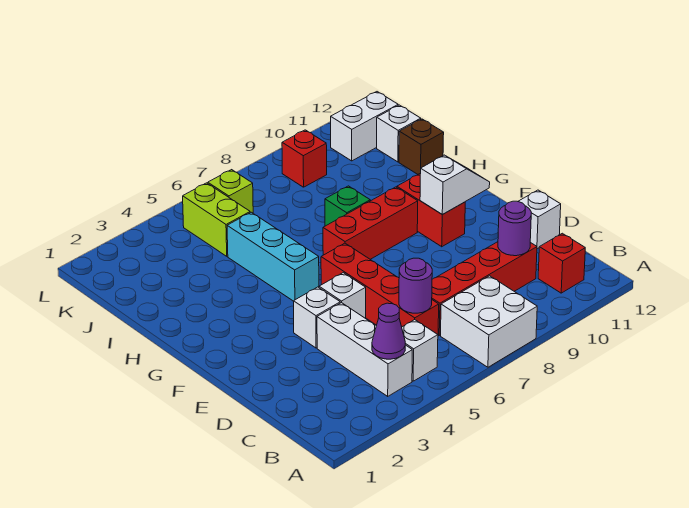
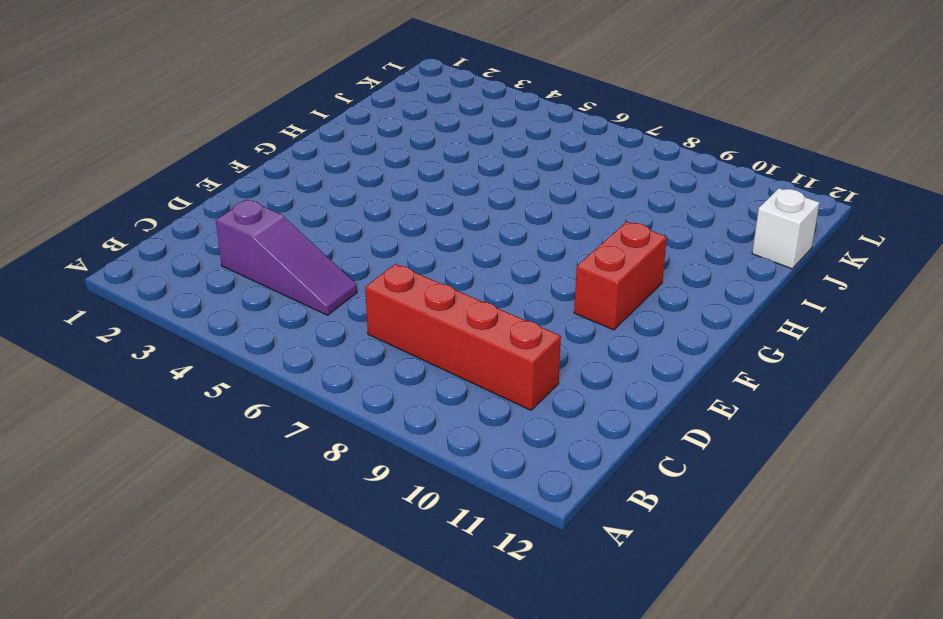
purple 1x3 slope [216,200,357,315] -> white 1x3 brick [317,303,412,396]
none -> white 2x2 brick [441,276,537,367]
none -> white 1x1 brick [402,320,438,381]
none -> red 1x1 brick [538,233,585,293]

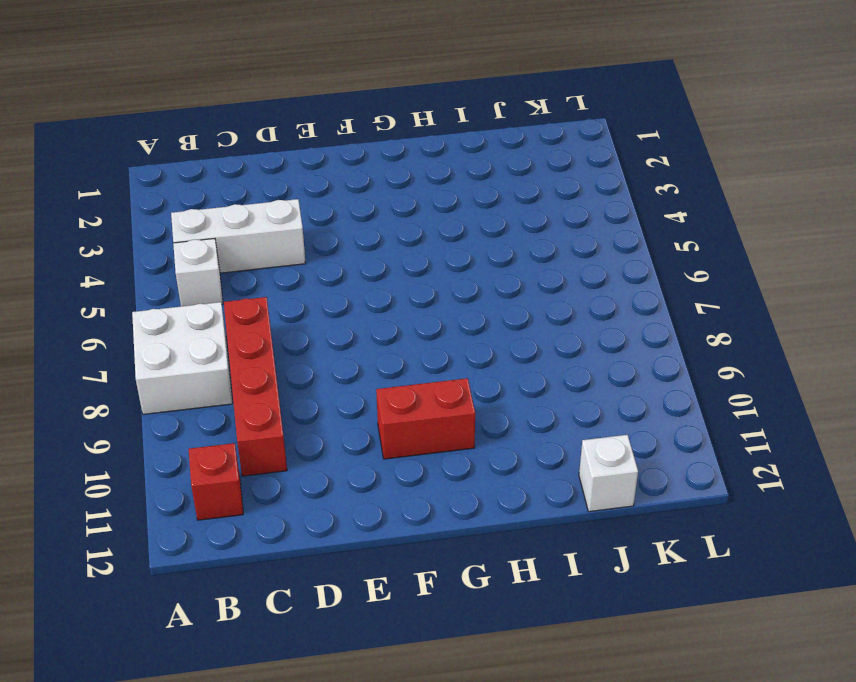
none -> red 1x4 brick [321,243,439,334]
none -> white 1x1 brick [518,190,561,249]
none -> white 1x1 brick [294,287,340,348]

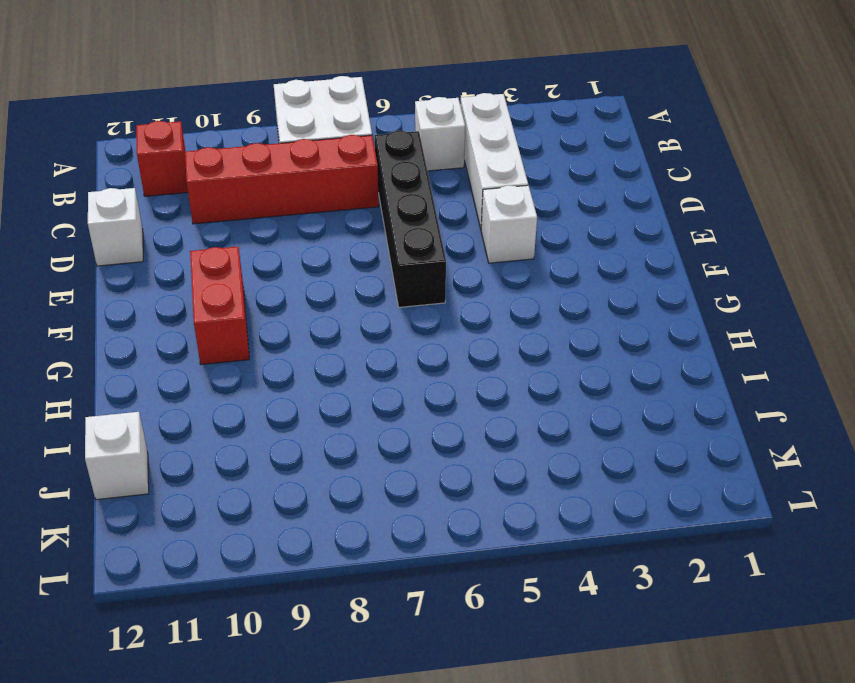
black 1x4 brick [375,131,446,307] -> red 1x4 brick [321,243,439,334]
none -> white 1x1 brick [319,273,366,318]
none -> cyan 1x3 brick [227,212,319,301]
none -> red 1x3 brick [323,187,418,259]

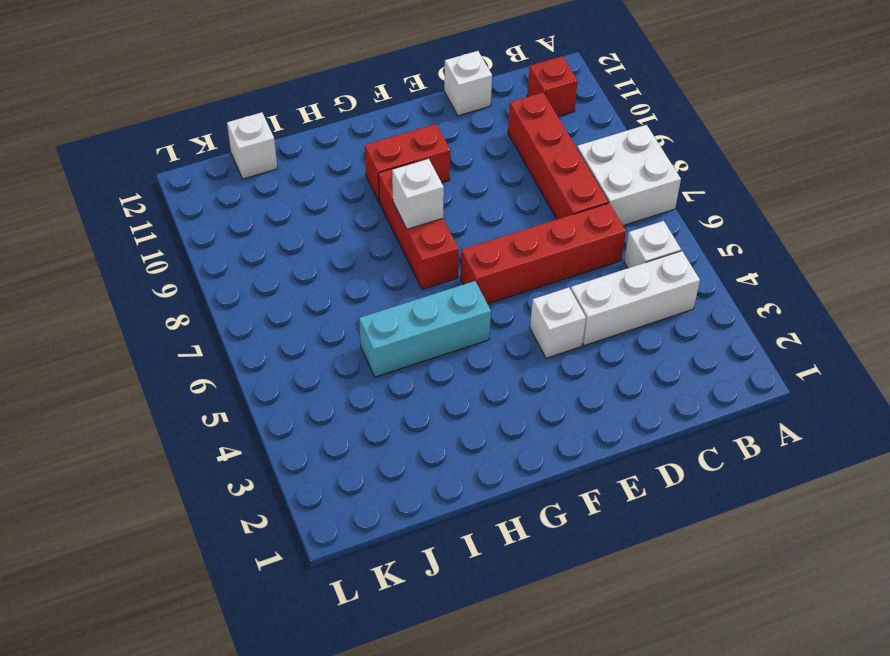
white 1x1 brick [392,159,444,229] -> white 1x1 brick moved to [319,273,366,318]
none -> green 1x1 brick [325,186,370,226]
none -> brown 1x1 brick [399,119,444,174]
none -> lime 1x2 brick [183,183,250,256]

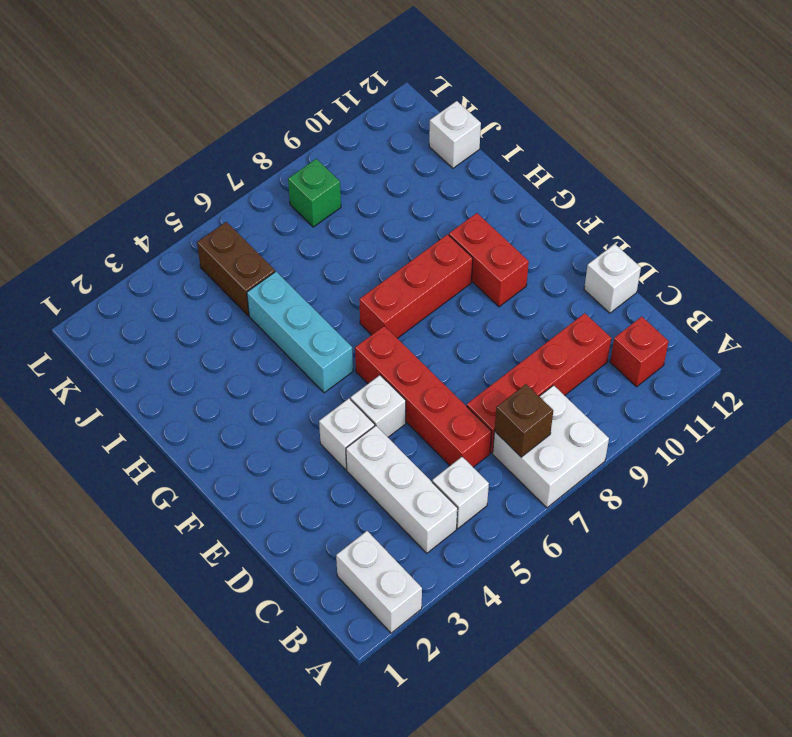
white 1x2 brick [336,531,422,633] -> white 1x2 brick turned to [331,92,398,161]
brown 1x1 brick [495,384,553,457] -> brown 1x1 brick moved to [399,119,444,174]
brown 1x2 brick [197,222,275,316] -> lime 1x2 brick [183,183,250,256]
green 1x1 brick [288,159,341,227] -> green 1x1 brick moved to [325,186,370,226]
none -> lime 1x1 brick [208,170,253,213]
none -> red 1x1 brick [282,130,327,187]
none -> purple 1x1 cone [372,303,405,359]

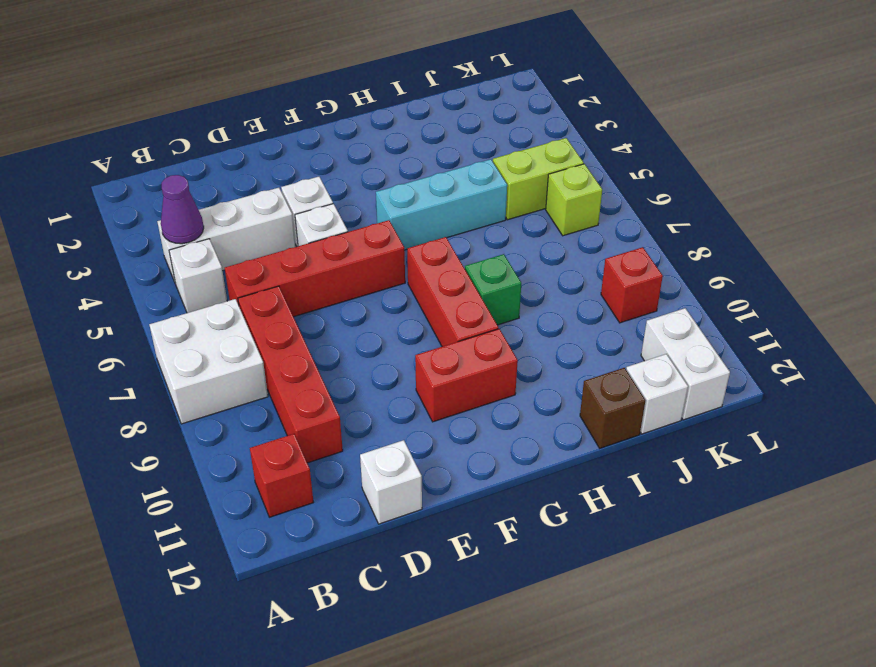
none -> purple 1x1 round brick [399,258,432,313]
none -> purple 1x1 round brick [498,201,531,256]
none -> white 1x2 slope [420,155,490,215]

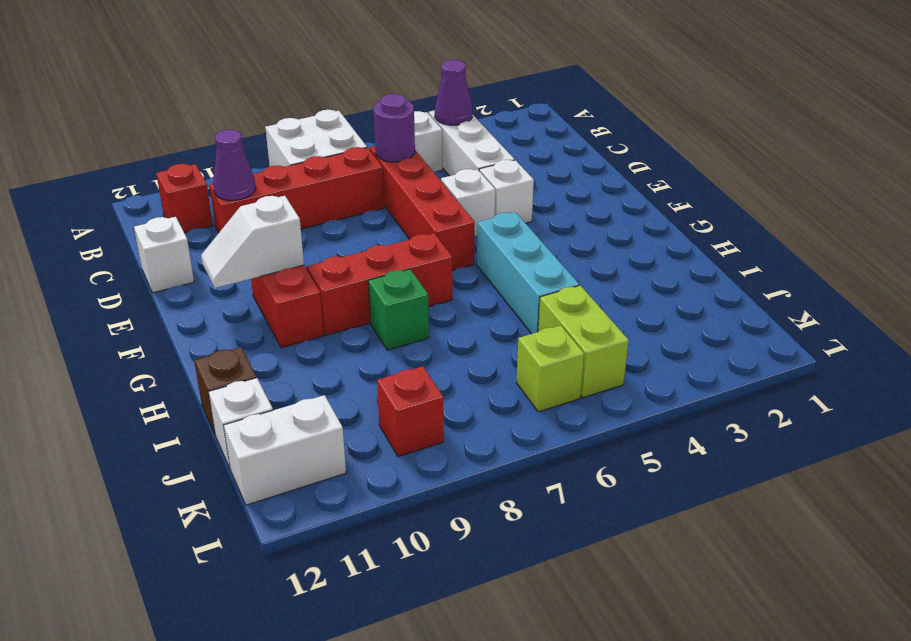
purple 1x1 cone [213,130,256,200] -> purple 1x1 round brick [498,201,531,256]

